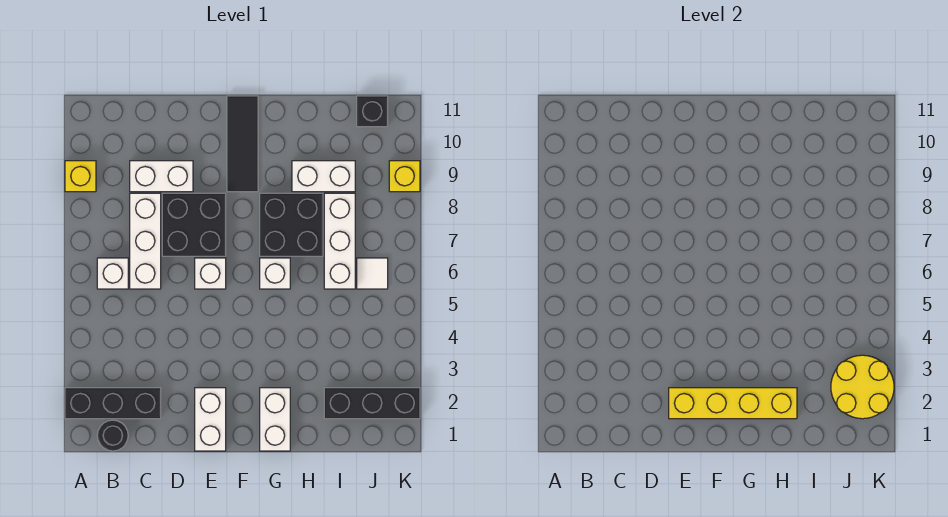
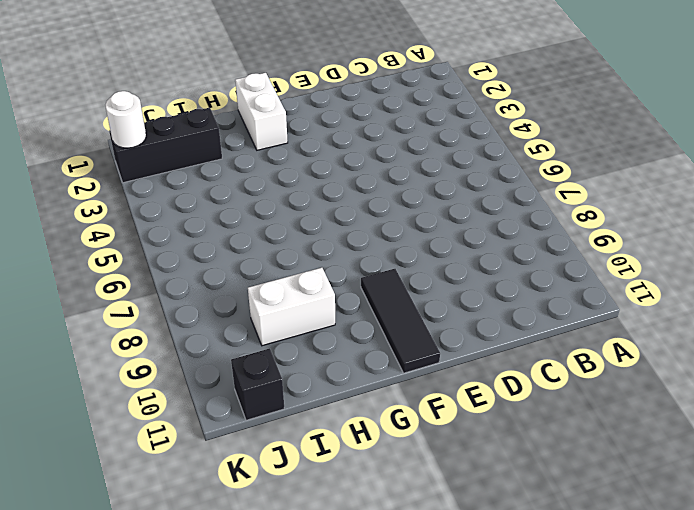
white 1x1 round brick [105,91,146,148] -> yellow 2x2 round brick [831,355,894,419]
none -> black 1x3 brick [65,388,161,419]
none -> yellow 1x1 brick [65,161,96,192]
none -> black 1x1 round brick [97,420,128,451]

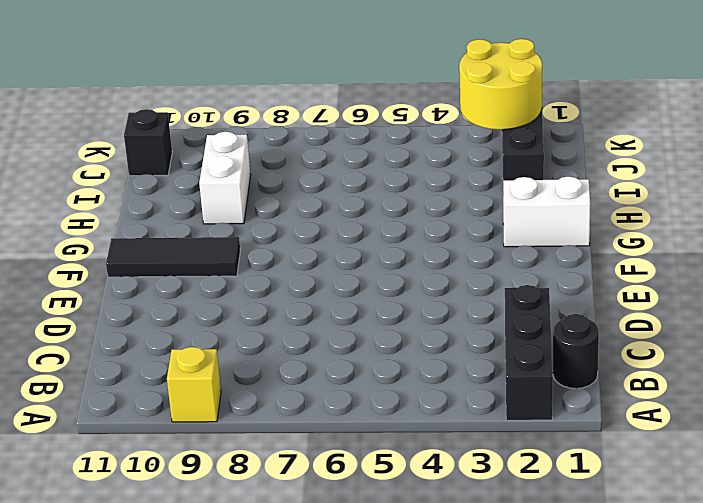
none -> white 1x1 brick [97,258,128,289]
none -> white 1x3 brick [130,193,161,289]
none -> white 1x2 brick [130,161,193,192]

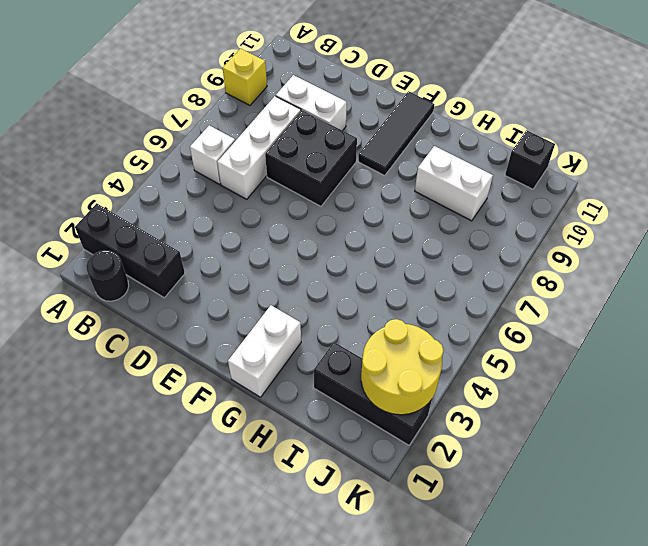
none -> white 1x2 brick [195,388,226,451]
none -> white 1x1 brick [195,258,226,289]
none -> white 1x1 brick [260,258,290,289]

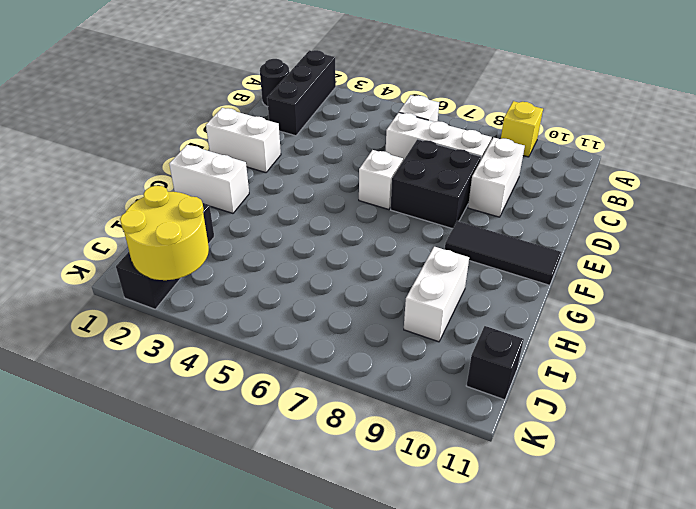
none -> white 1x1 brick [260,258,290,289]
none -> black 2x2 brick [260,193,323,256]
none -> white 1x3 brick [324,193,355,289]

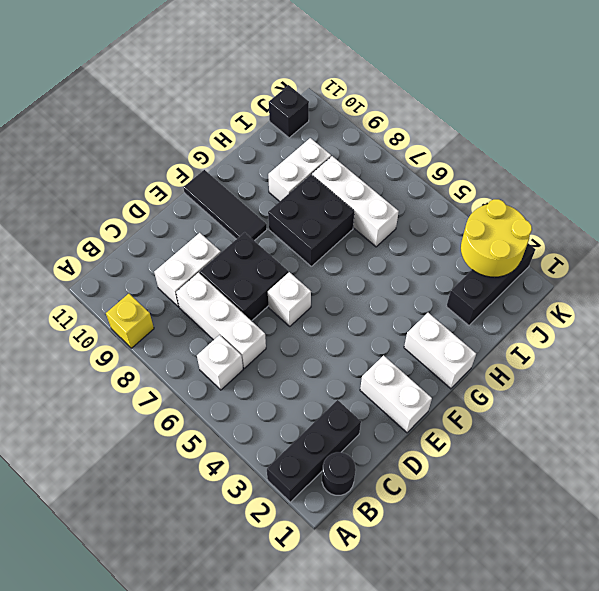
none -> white 1x1 brick [260,258,290,289]
none -> white 1x1 tile [357,258,388,289]
none -> yellow 1x1 brick [389,161,420,192]

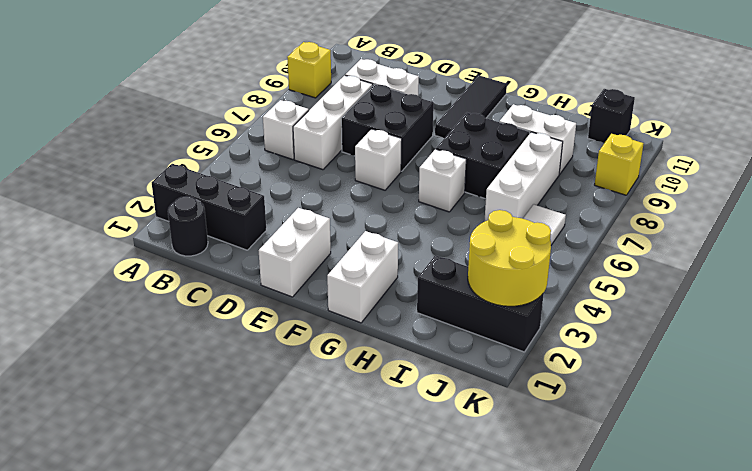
none -> yellow 1x4 brick [669,388,797,419]

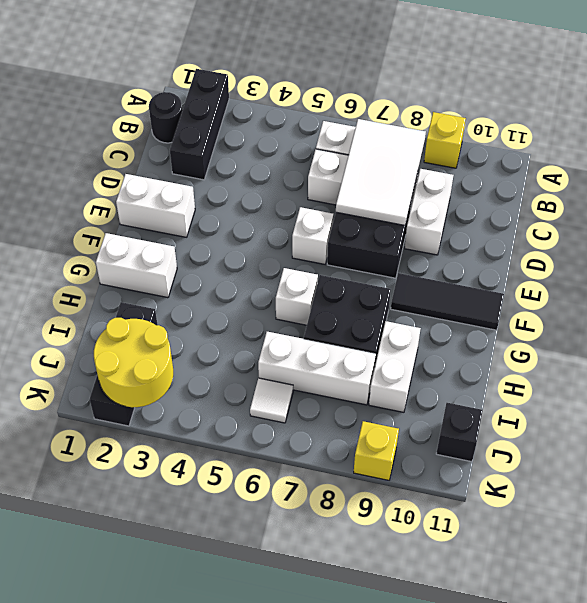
white 2x3 tile [336,119,426,225] -> none
none -> yellow 1x4 brick [669,388,797,419]

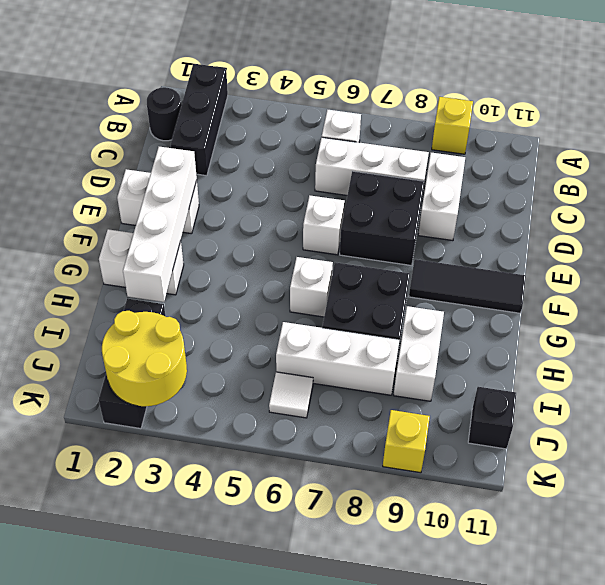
white 1x4 brick [123,147,197,302] -> yellow 1x4 brick [669,388,797,419]

